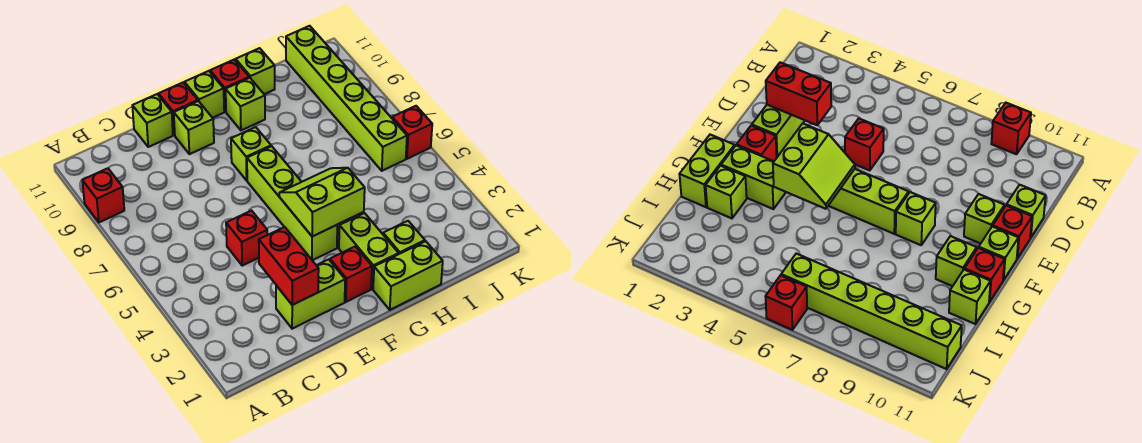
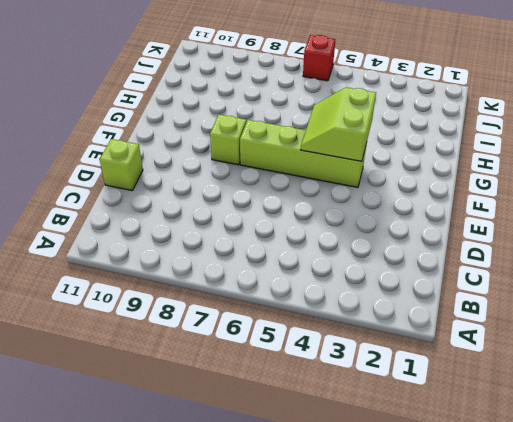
none -> red 1x1 brick [82,168,124,222]
none -> lime 1x2 brick [276,259,345,329]
none -> red 1x1 brick [226,211,267,266]

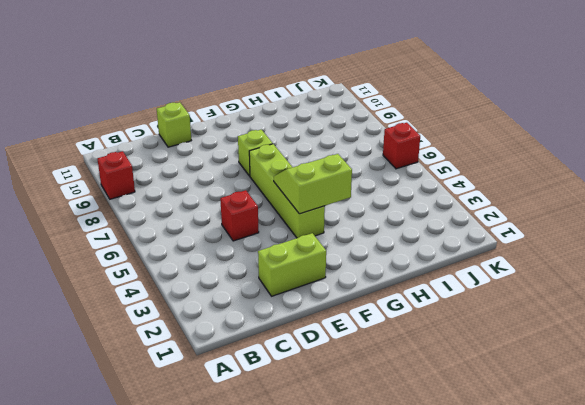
none -> lime 1x1 brick [174,101,214,154]
none -> red 1x1 brick [159,83,198,135]
none -> red 1x1 brick [330,246,372,302]

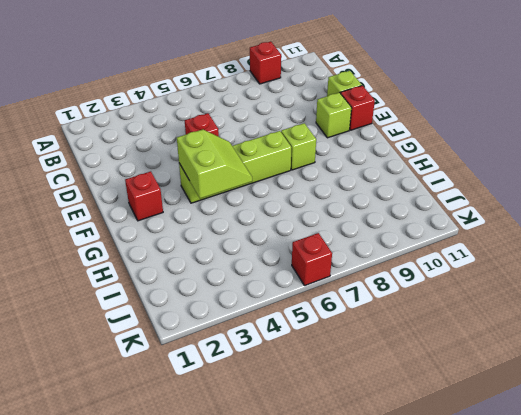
none -> lime 1x2 brick [276,259,345,329]
none -> lime 1x1 brick [184,71,224,118]
none -> lime 1x2 brick [373,241,443,310]

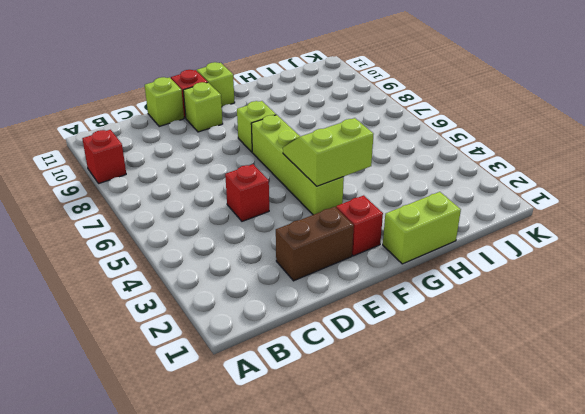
brown 1x2 brick [276,207,354,281] -> lime 1x2 brick [276,259,345,329]
none -> lime 1x2 brick [339,213,399,289]
none -> lime 1x1 brick [226,78,265,130]
none -> red 1x1 brick [210,60,249,112]

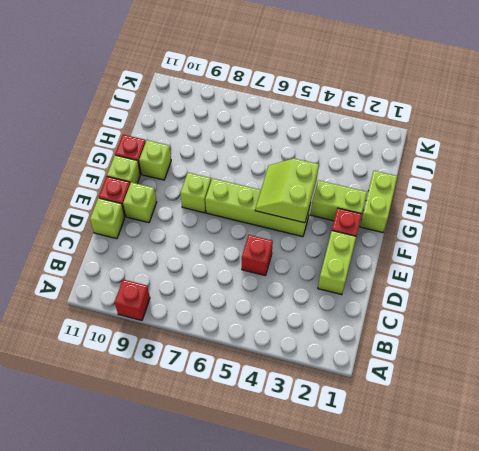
none -> lime 1x1 brick [383,221,425,254]
none -> lime 1x1 brick [236,48,275,94]
none -> lime 1x6 brick [286,26,407,171]

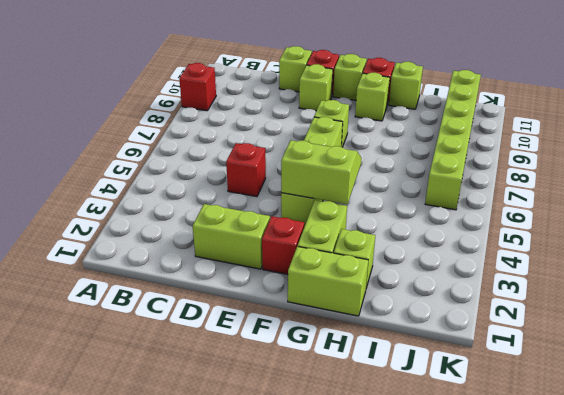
none -> red 1x1 brick [392,106,432,159]
none -> red 1x2 brick [259,227,319,305]

